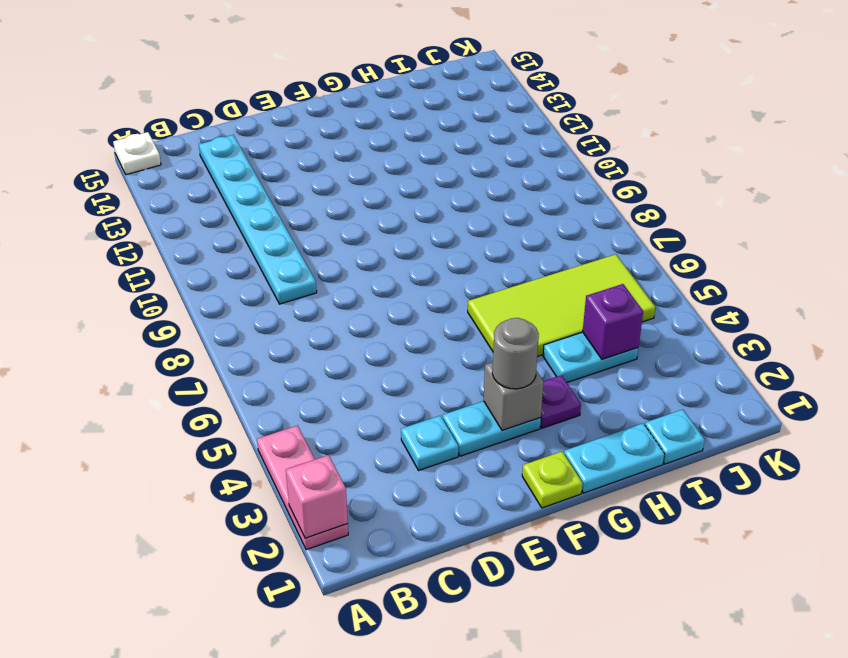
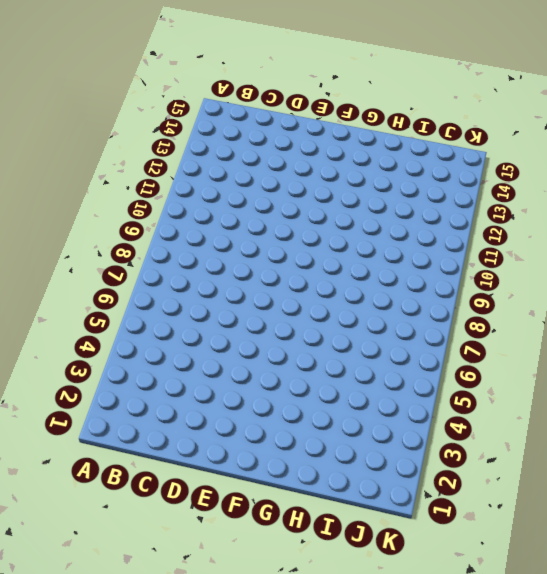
none -> pink 1x3 plate [257,426,348,550]
none -> white 1x1 plate [113,132,161,175]
none -> cyan 1x6 plate [199,135,317,304]

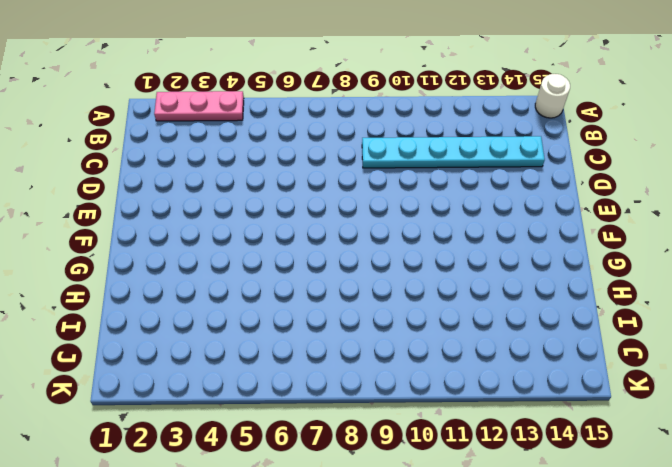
white 1x1 round brick [535,74,570,118] -> white 1x1 plate [113,132,161,175]
none -> cyan 1x1 plate [401,416,458,470]
none -> cyan 1x2 plate [443,401,541,456]
none -> lime 1x1 plate [522,452,583,508]

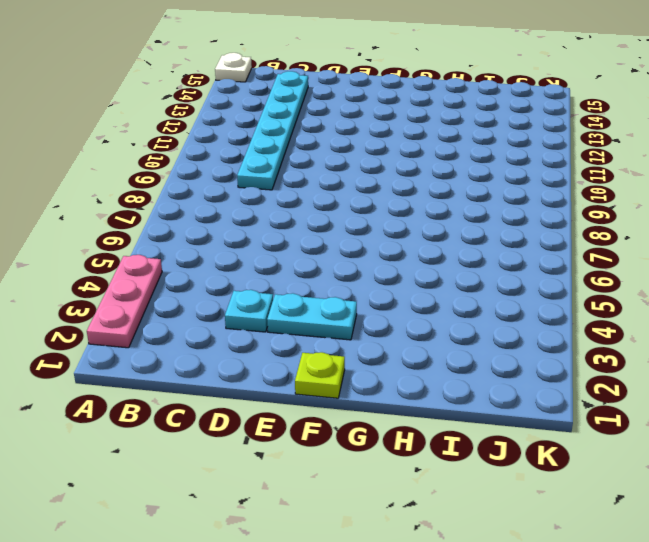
none -> cyan 1x2 plate [564,423,665,493]
none -> purple 1x1 plate [540,375,581,428]
none -> lime 2x4 tile [468,254,655,357]

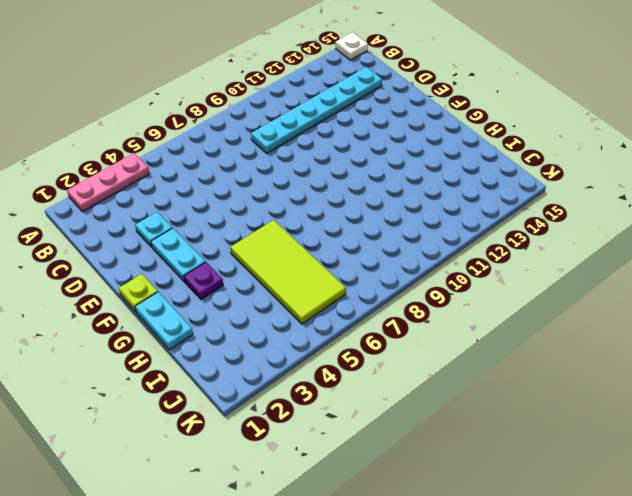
none -> cyan 1x2 plate [543,332,638,382]
none -> cyan 1x1 plate [645,409,705,464]
none -> pink 1x1 brick [286,455,348,538]

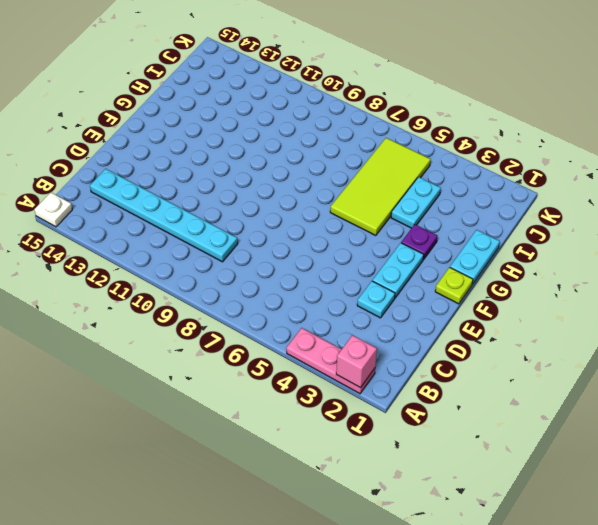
none -> cyan 1x1 plate [645,409,705,464]
none -> grey 1x1 brick [484,362,544,431]
none -> purple 1x1 brick [583,284,643,359]

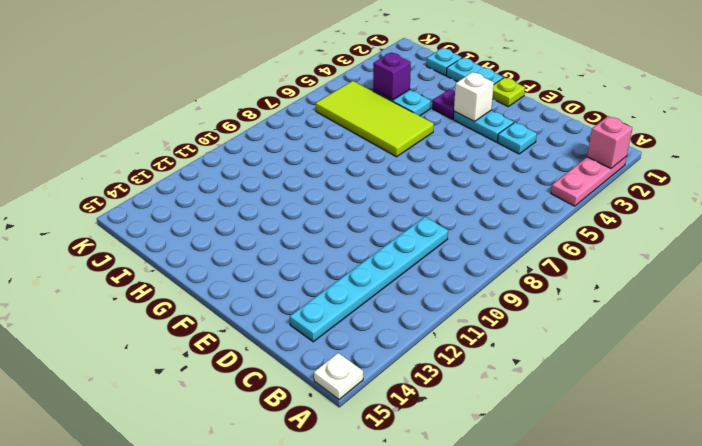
white 1x1 brick [454,72,494,121] -> grey 1x1 brick [484,362,544,431]
none -> grey 1x1 round brick [492,318,539,389]

